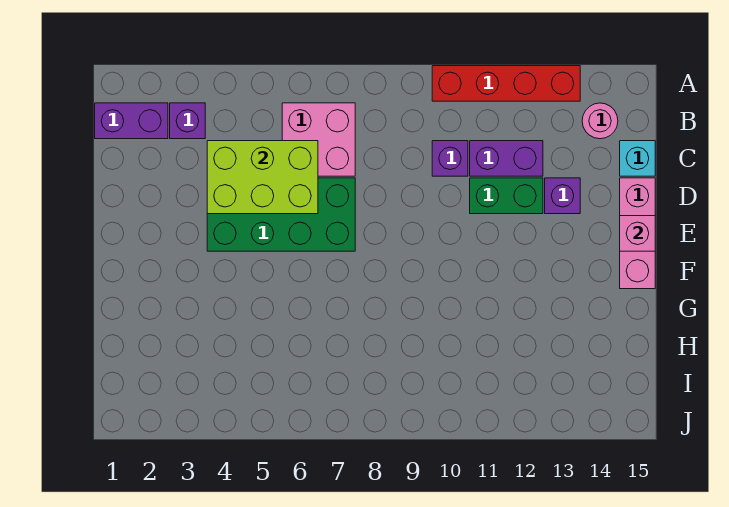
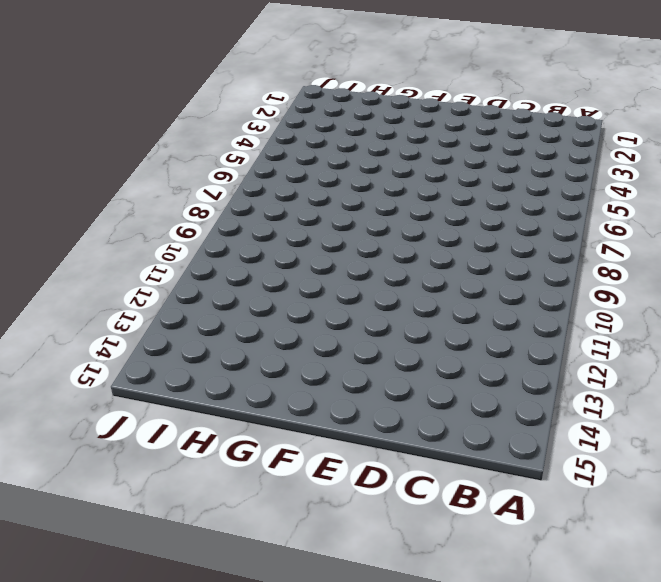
none -> red 1x4 brick [432,66,580,101]
none -> purple 1x2 brick [95,103,168,139]
none -> purple 1x1 brick [170,103,205,139]

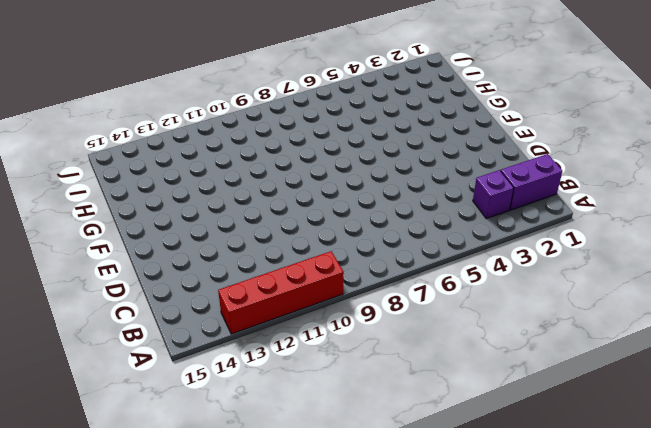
none -> pink 2x2 brick [282,103,355,176]
none -> pink 1x1 round brick [582,103,618,139]
none -> purple 1x1 brick [432,141,468,176]

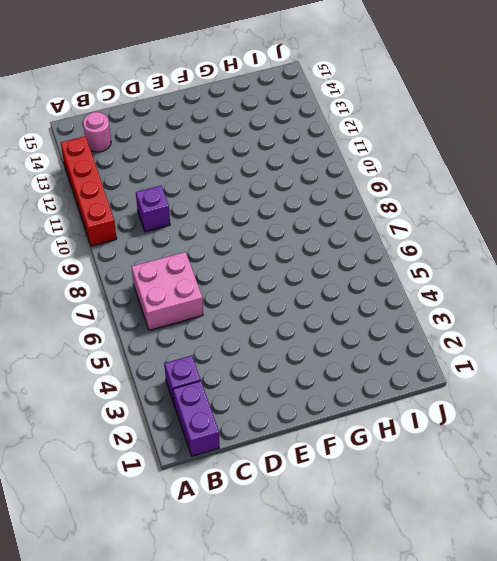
none -> purple 1x2 brick [470,141,543,176]
none -> cyan 1x1 brick [620,141,655,176]
none -> green 2x4 brick [207,178,355,251]

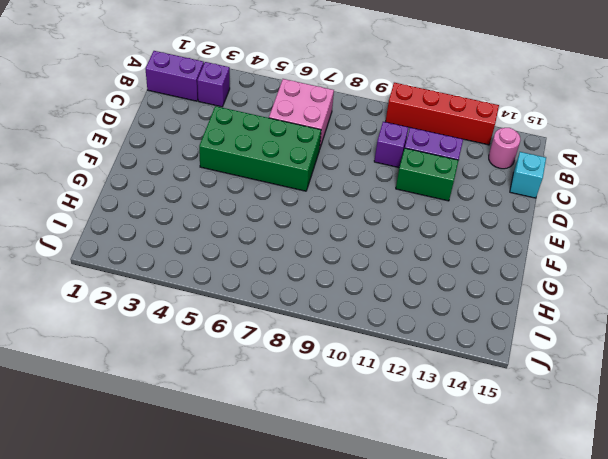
none -> purple 1x1 brick [545,178,580,214]
none -> pink 1x3 brick [620,178,655,289]
none -> lime 2x3 brick [207,141,318,214]

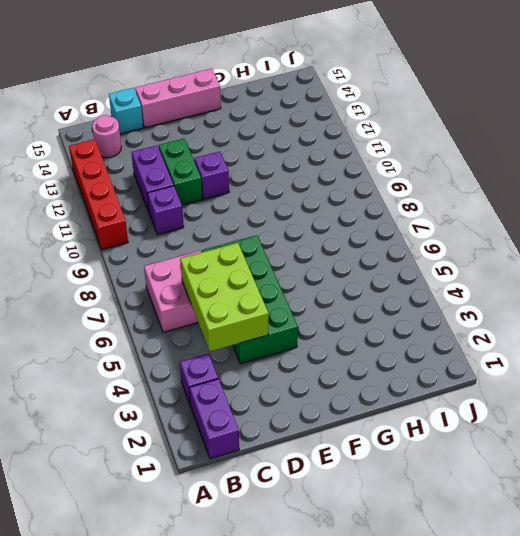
purple 1x1 brick [194,151,229,199] -> purple 1x1 brick moved to [545,178,580,214]
none -> pink 1x1 brick [620,216,655,251]

